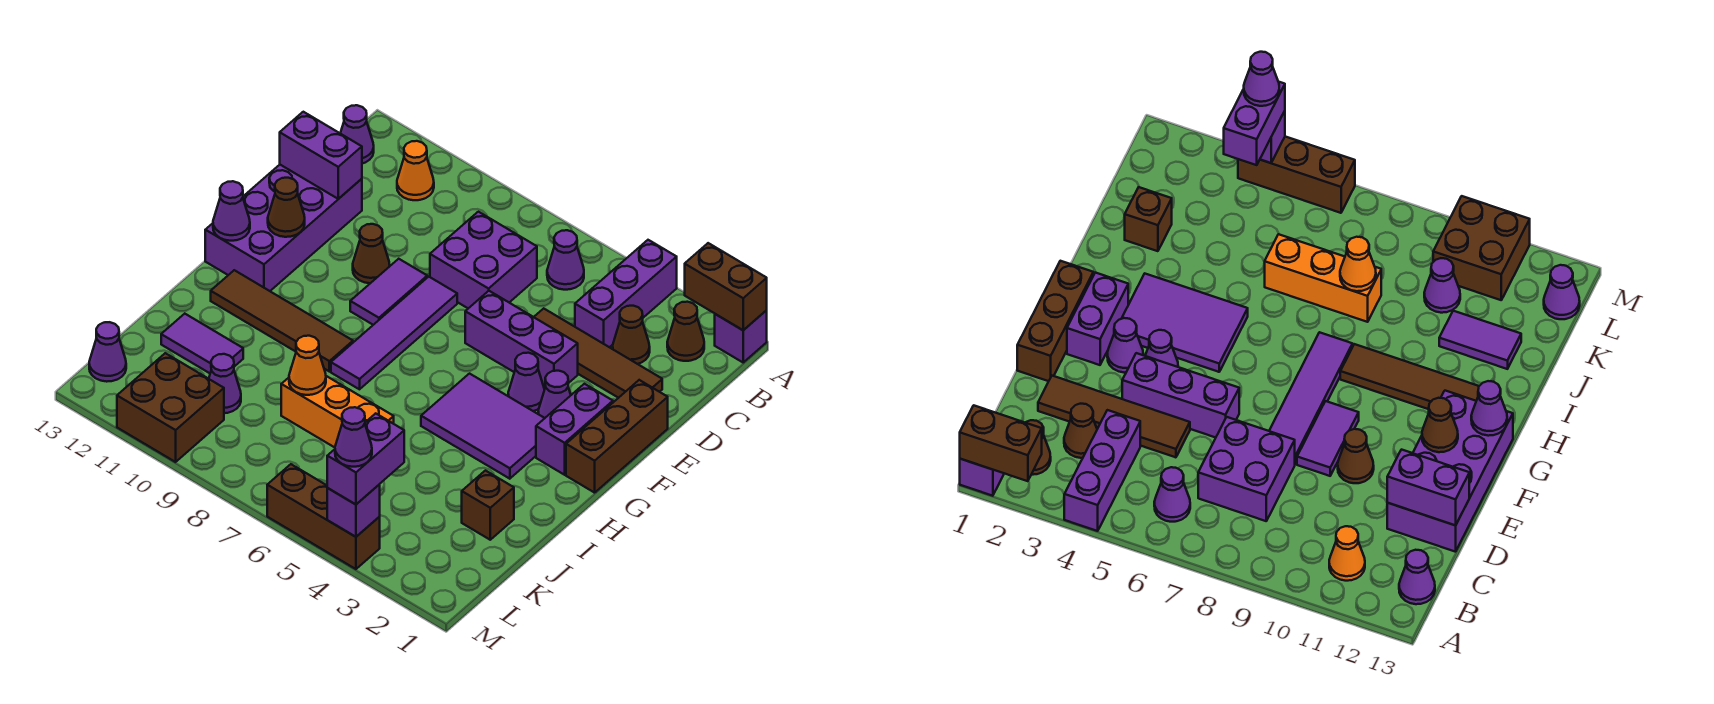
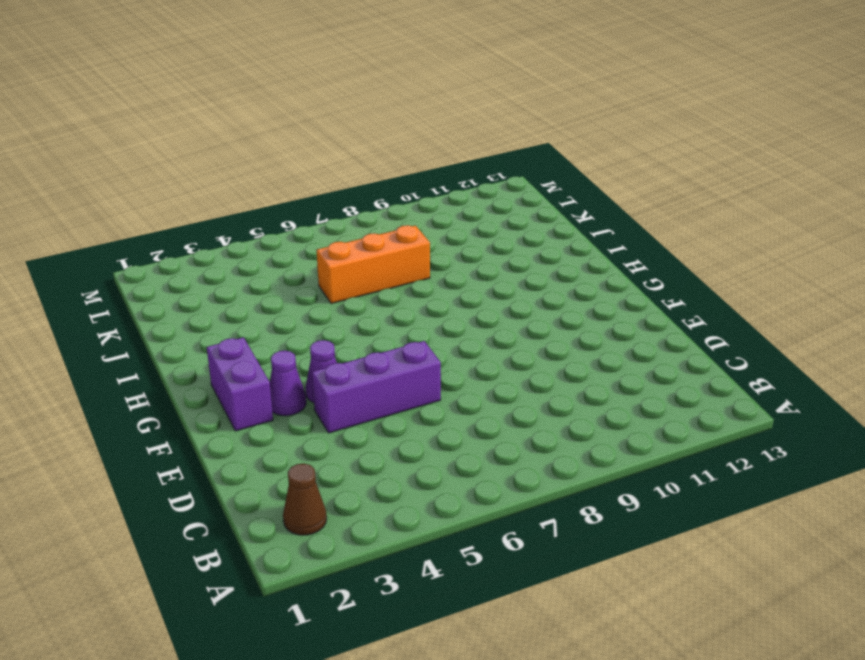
none -> purple 1x1 brick [715,310,767,362]
none -> purple 1x3 brick [575,240,677,347]
none -> purple 1x1 cone [547,230,584,290]
none -> orange 1x1 cone [397,141,434,200]

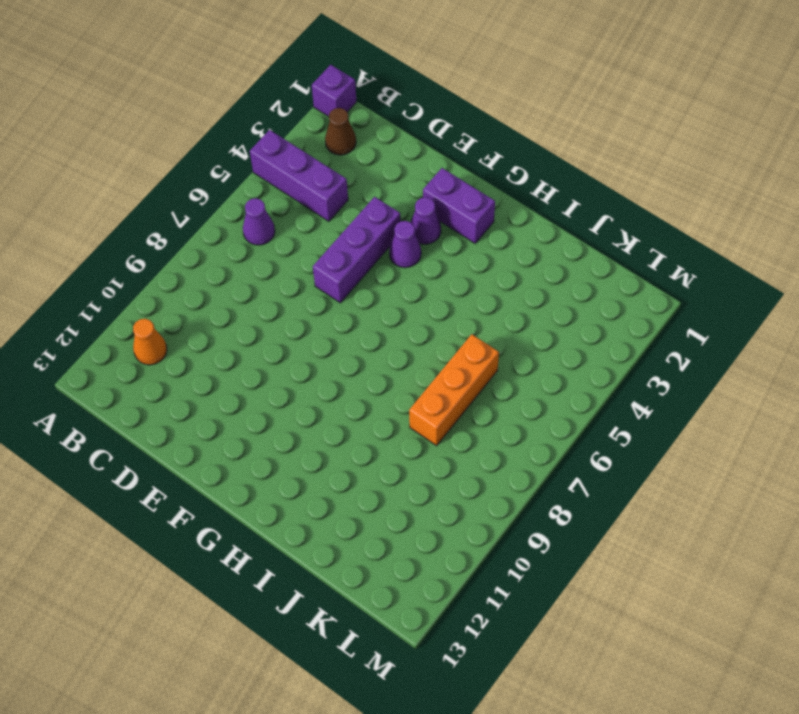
none -> purple 1x1 cone [340,105,374,164]
none -> brown 1x1 cone [613,306,650,364]
none -> purple 2x2 brick [430,212,537,308]
none -> brown 1x4 tile [534,308,662,398]

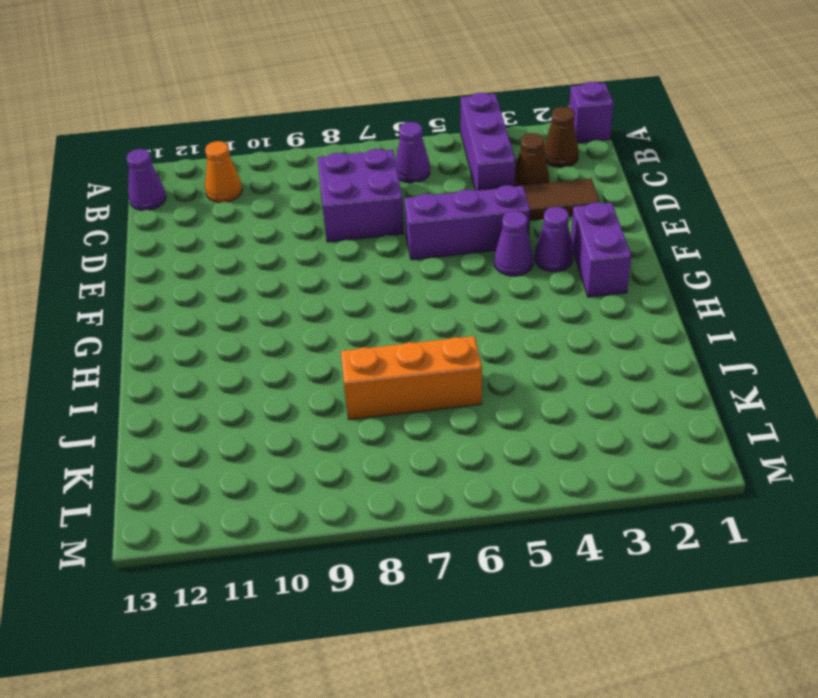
none -> purple 2x4 brick [205,165,362,291]
none -> brown 1x3 brick [566,380,668,493]
none -> purple 1x4 tile [331,277,457,389]
none -> purple 1x2 tile [350,259,427,325]

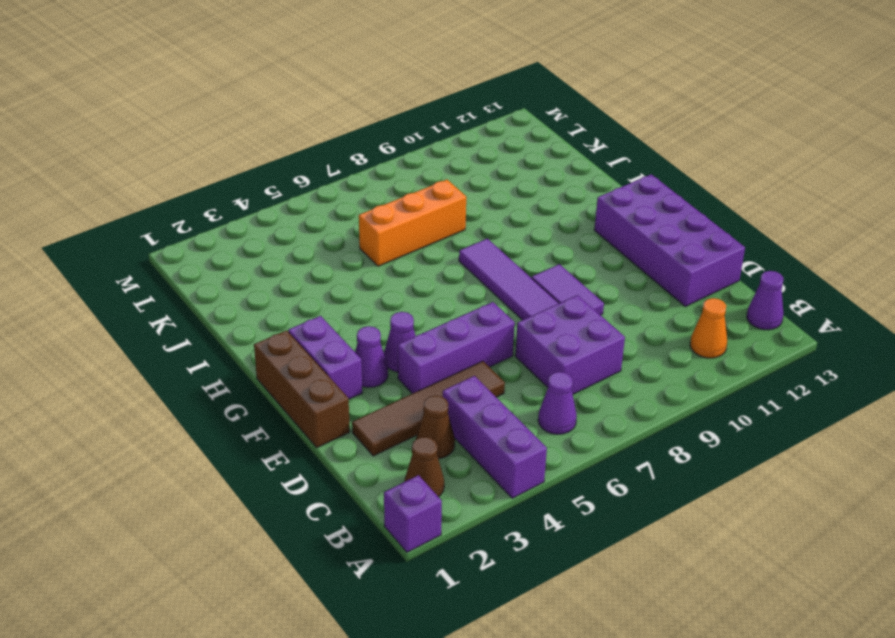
none -> brown 1x1 cone [353,224,390,283]
none -> purple 2x3 tile [421,374,545,479]
none -> brown 1x4 tile [211,270,353,371]
none -> brown 1x1 brick [462,471,514,540]

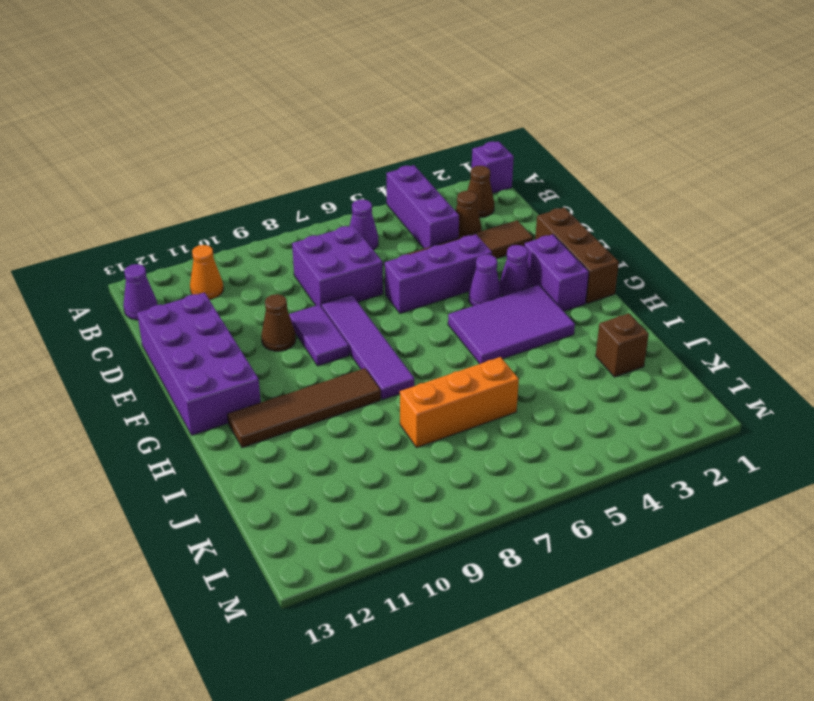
none -> purple 1x2 tile [161,314,243,373]
none -> purple 1x1 cone [209,354,241,413]
none -> brown 2x2 brick [117,353,224,462]
none -> purple 1x1 cone [89,322,126,382]

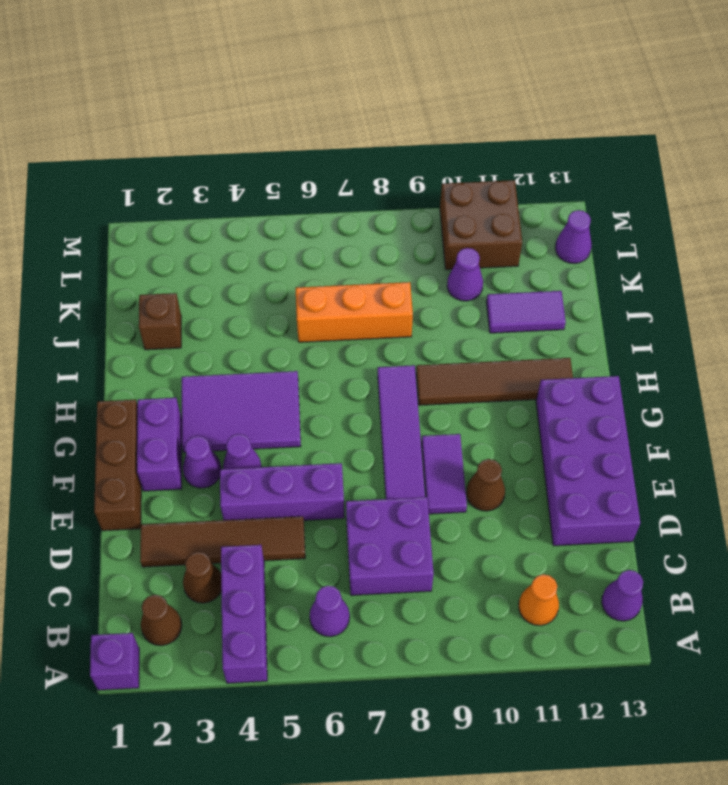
none -> brown 1x3 brick [267,464,380,569]
none -> brown 1x2 brick [685,243,767,330]
none -> purple 1x2 brick [280,112,362,199]
none -> brown 1x1 cone [268,178,305,237]

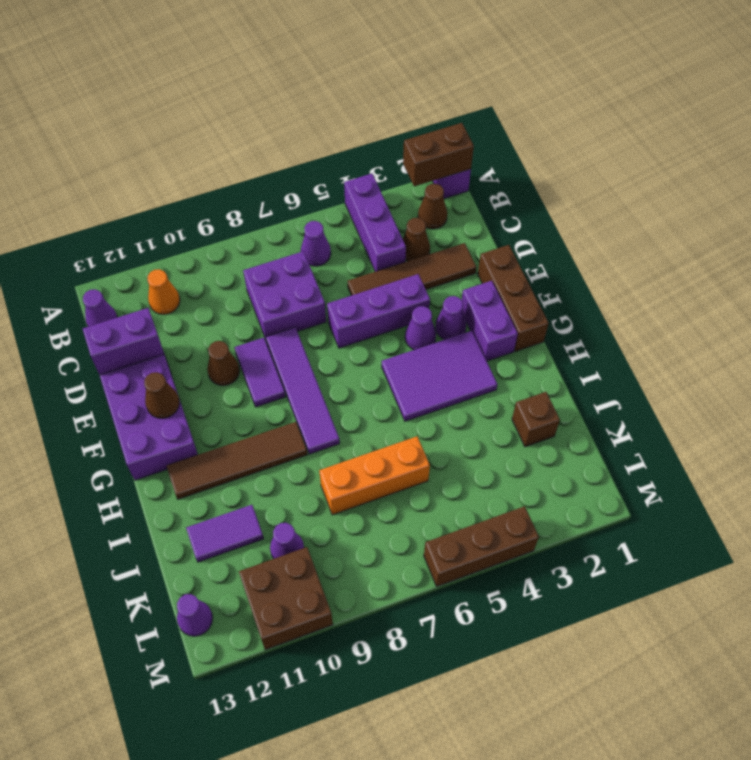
none -> purple 1x1 cone [213,181,250,241]
none -> orange 1x1 cone [289,336,326,395]
none -> purple 1x1 brick [327,485,380,537]
none -> purple 1x2 brick [327,413,404,504]

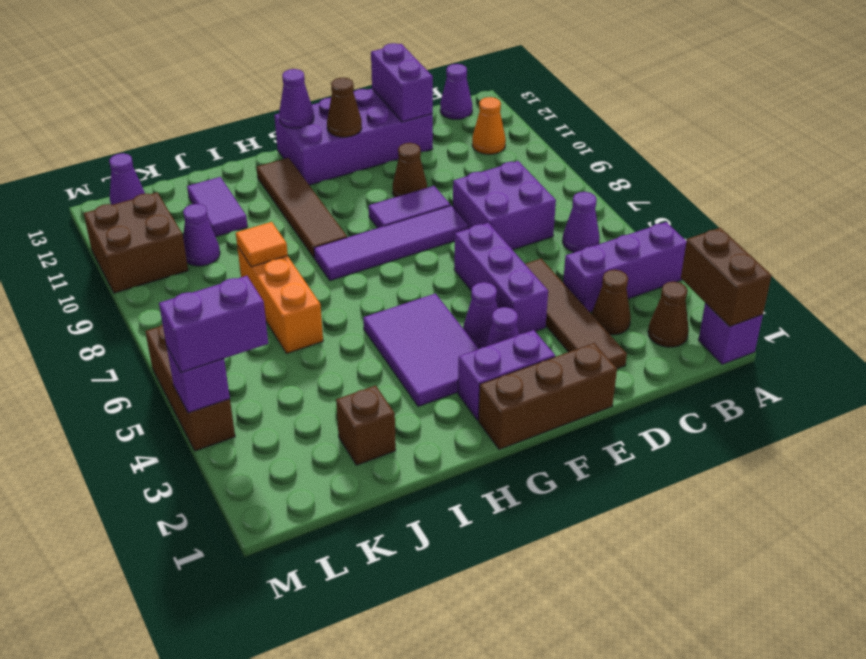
orange 1x1 tile [236,222,288,267] -> orange 1x1 cone [289,336,326,395]
none -> purple 1x1 cone [335,407,372,467]

